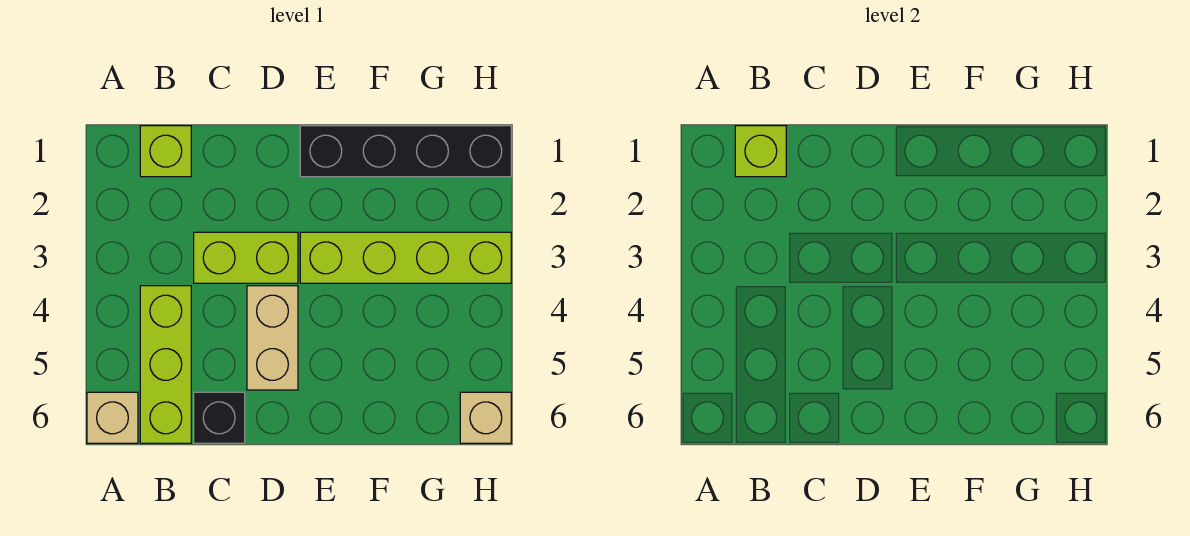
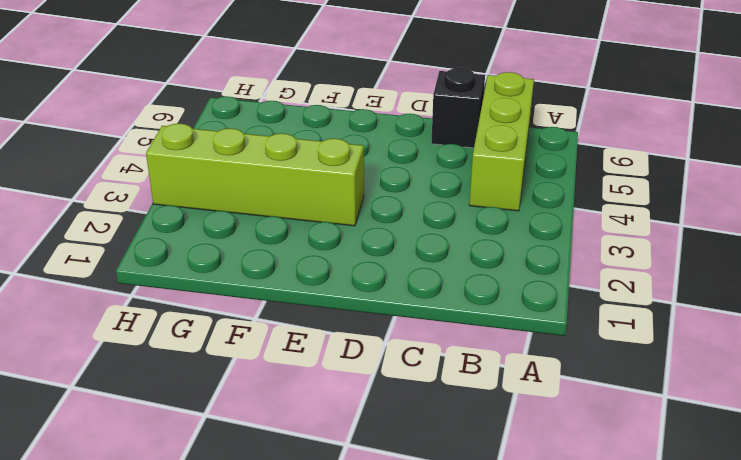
none -> tan 1x1 brick [87,392,138,443]
none -> lime 1x1 brick [140,126,191,177]

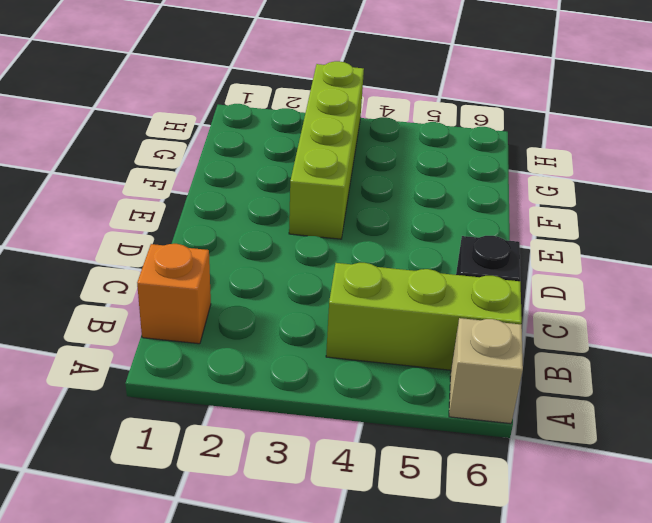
orange 1x1 brick [137,244,211,344] -> lime 1x1 brick [140,126,191,177]
none -> lime 1x2 brick [194,232,298,283]
none -> tan 1x2 brick [247,286,298,390]

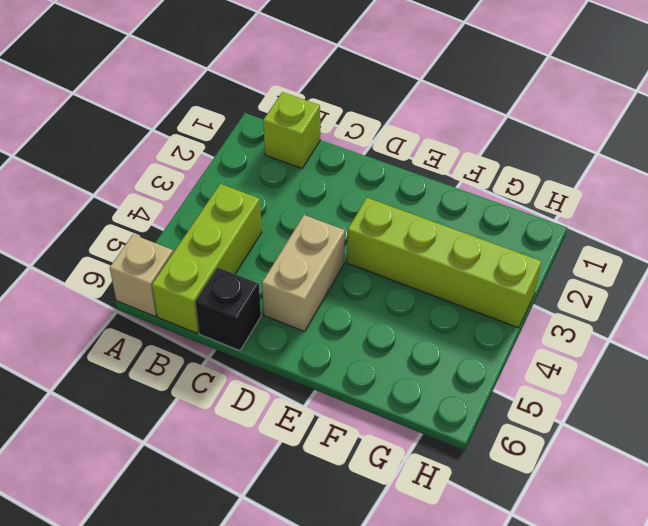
none -> lime 1x2 brick [194,232,298,283]
none -> black 1x4 brick [300,126,511,177]

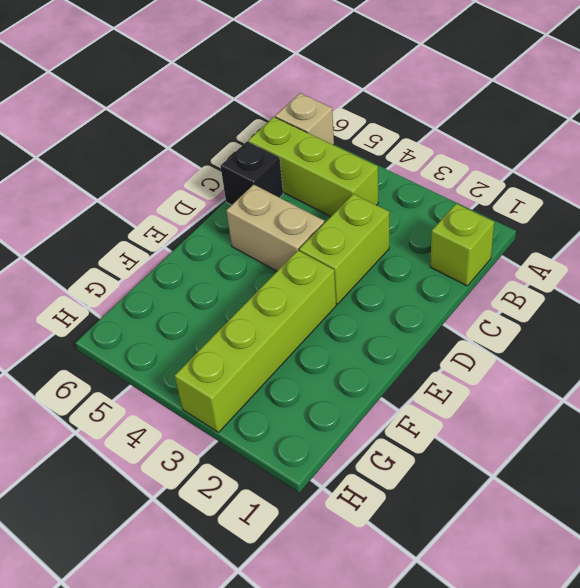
none -> black 1x4 brick [300,126,511,177]
none -> tan 1x1 brick [460,392,511,443]

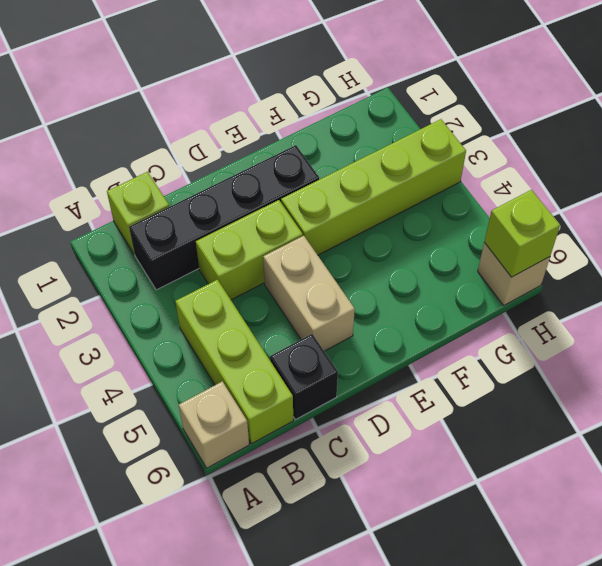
black 1x4 brick [129,145,319,290] -> black 1x4 brick moved to [300,126,511,177]
lime 1x1 brick [484,190,560,277] -> lime 1x1 brick moved to [735,126,786,177]

